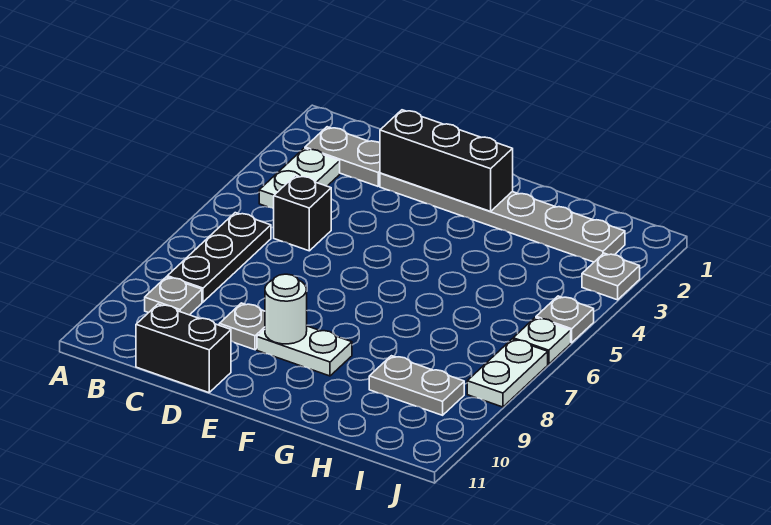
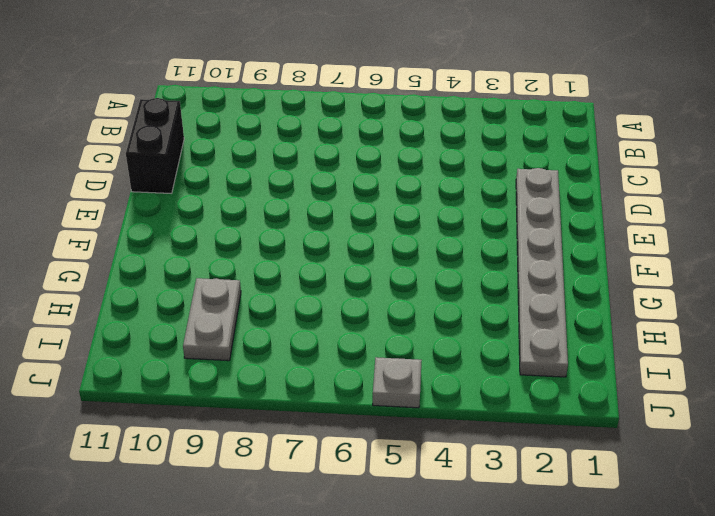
none -> grey 1x2 plate [305,127,380,186]
none -> white 1x2 plate [259,148,340,209]
none -> black 1x3 plate [167,213,271,302]

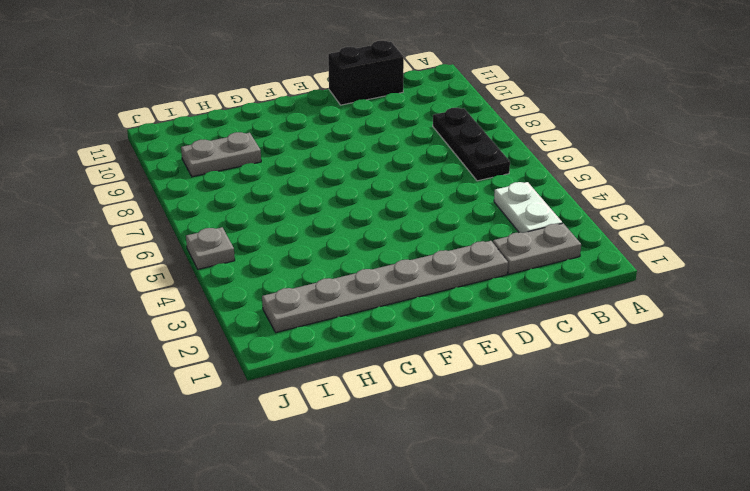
none -> grey 1x1 plate [145,277,202,315]
none -> black 1x1 brick [274,175,331,251]
none -> grey 1x1 plate [219,303,265,350]

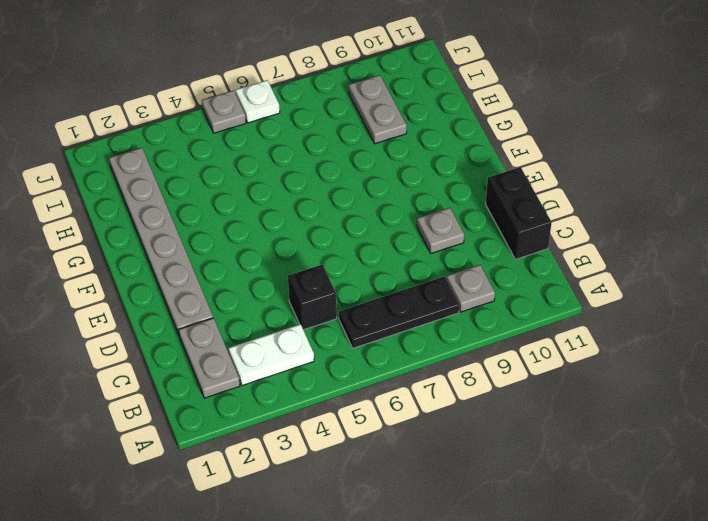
none -> white 1x2 plate [257,326,352,376]
none -> grey 1x1 plate [582,253,640,300]
none -> white 1x2 plate [467,339,548,407]

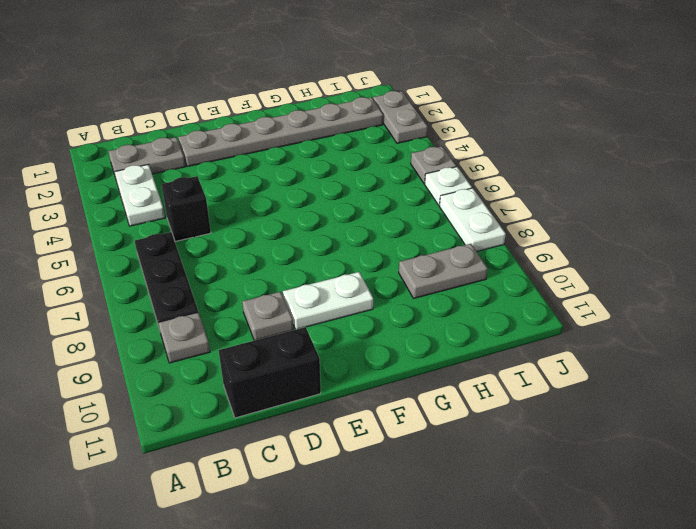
grey 1x2 plate [373,91,428,143] -> grey 1x1 plate [582,253,640,300]
none -> black 1x3 brick [380,110,513,211]
none -> white 1x1 round brick [265,274,307,344]

